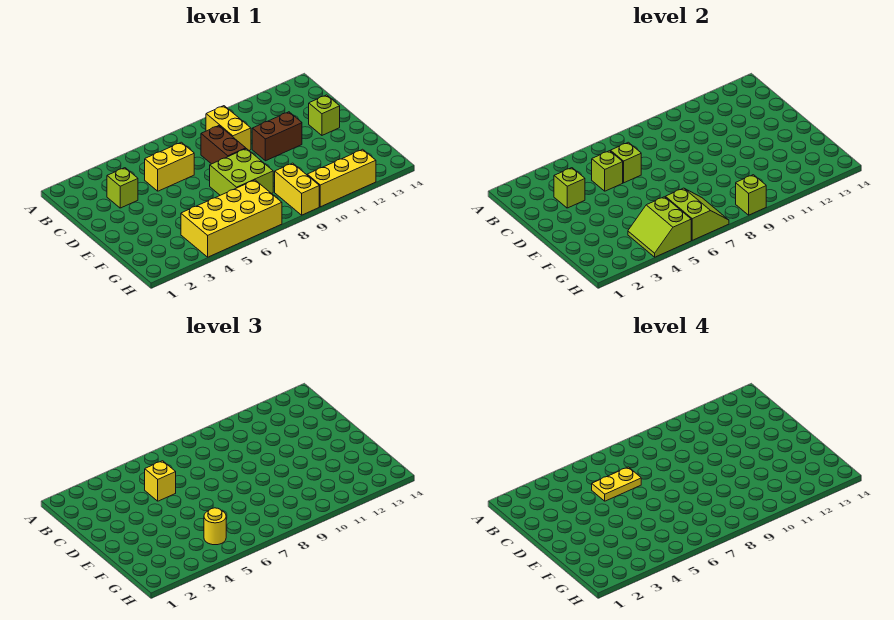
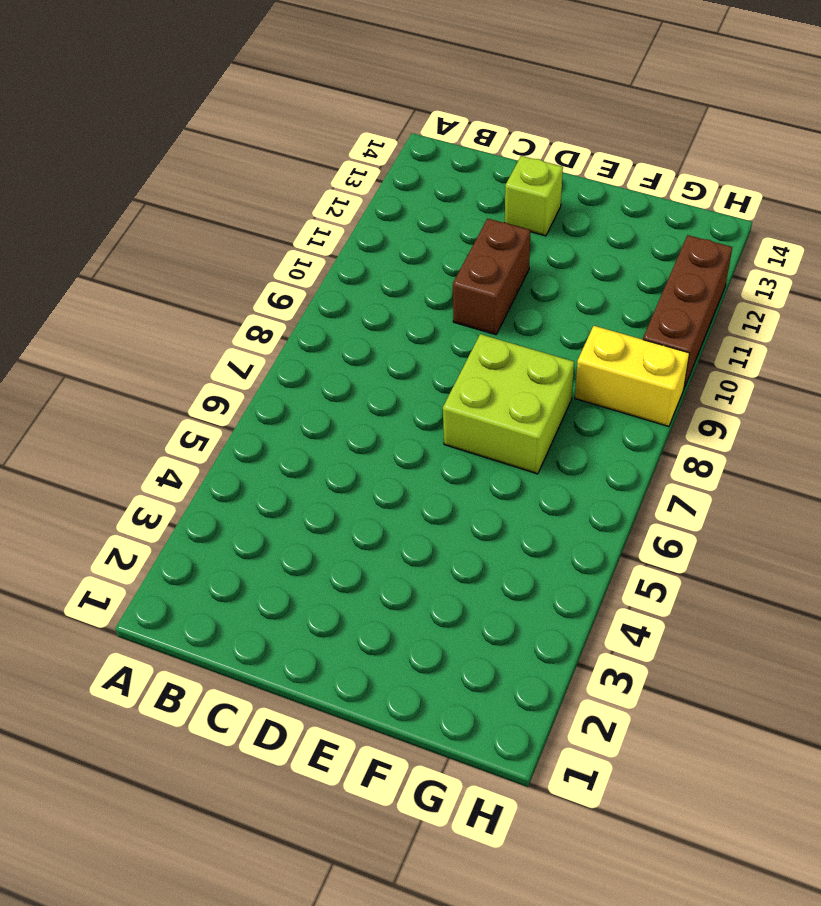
brown 1x3 brick [643,235,732,388] -> yellow 1x3 brick [307,149,376,207]
none -> yellow 1x2 brick [206,106,251,150]
none -> lime 1x1 brick [107,168,138,208]
none -> yellow 1x2 brick [145,142,194,191]

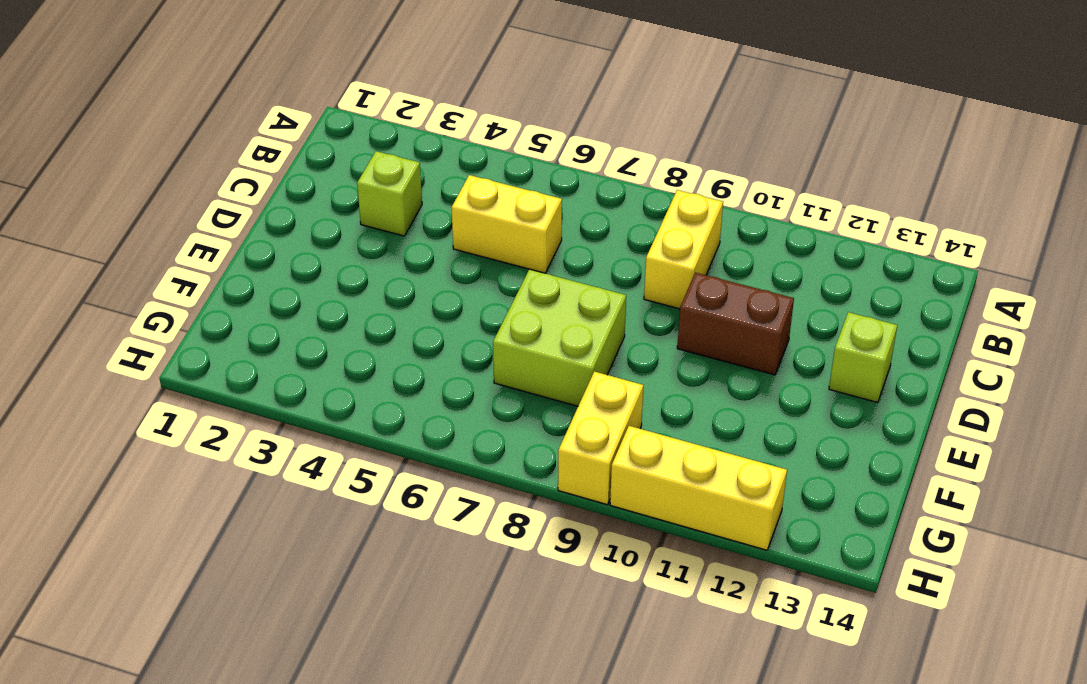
none -> brown 1x2 brick [201,126,246,164]
none -> yellow 2x4 brick [181,180,282,257]
none -> lime 1x1 brick [554,168,585,208]

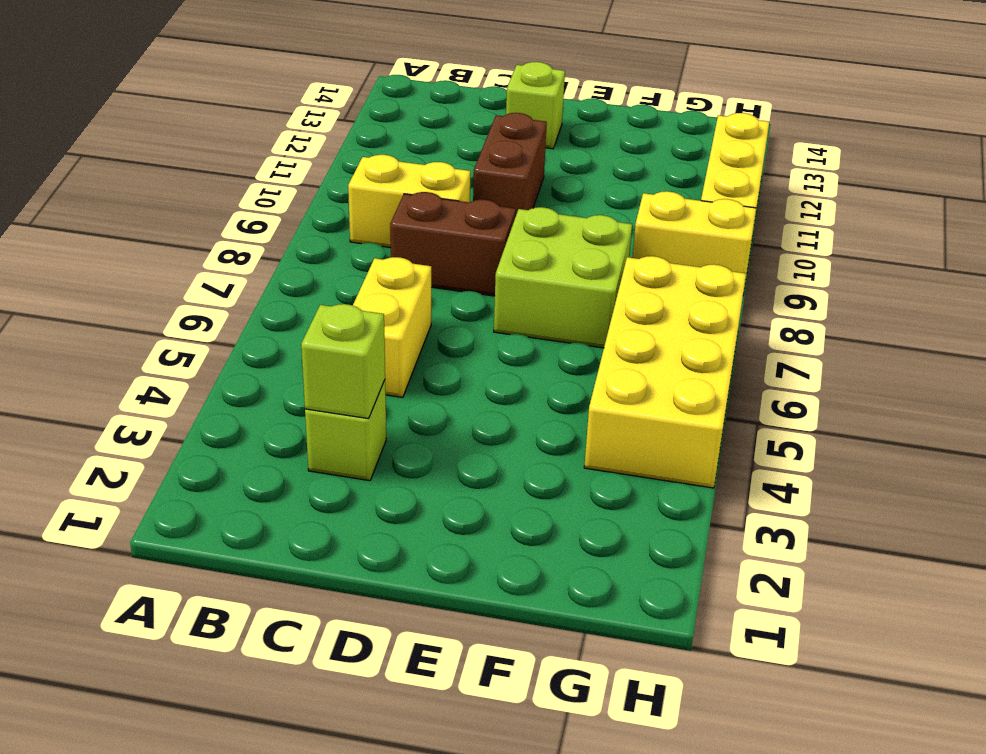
none -> lime 1x1 brick [592,151,623,191]
none -> lime 1x1 brick [611,142,641,183]
none -> lime 2x2 slope [628,197,691,257]

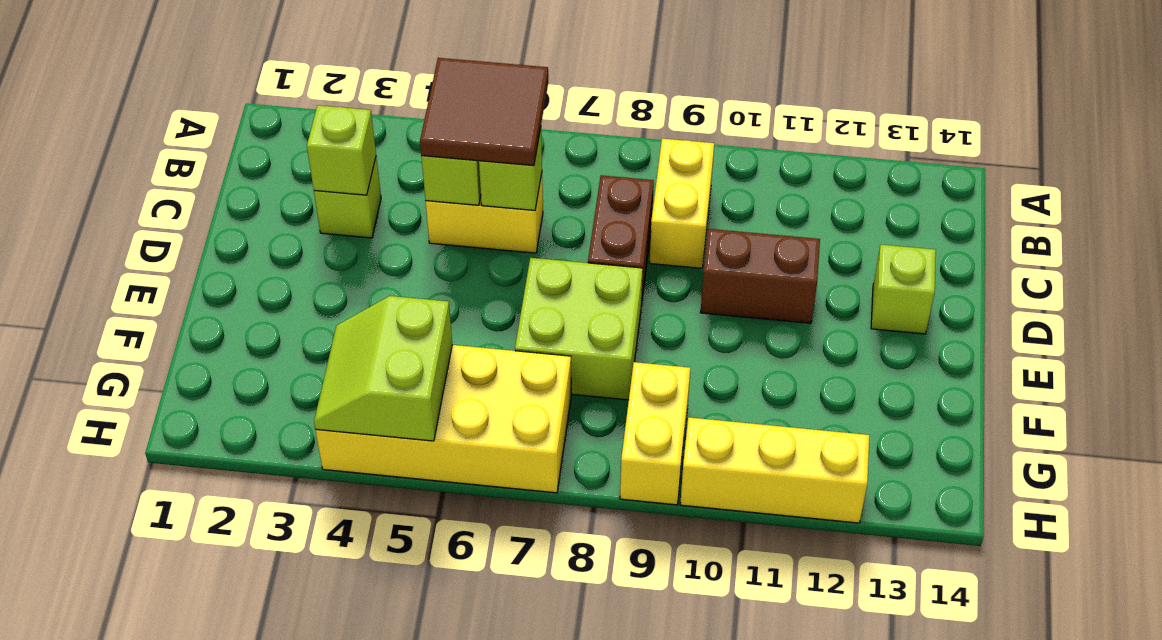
brown 2x2 tile [420,58,548,166] -> yellow 1x1 brick [145,461,176,501]
none -> lime 2x2 slope [665,188,729,240]
none -> lime 1x1 brick [736,175,766,215]
none -> yellow 1x1 round brick [204,508,226,545]

